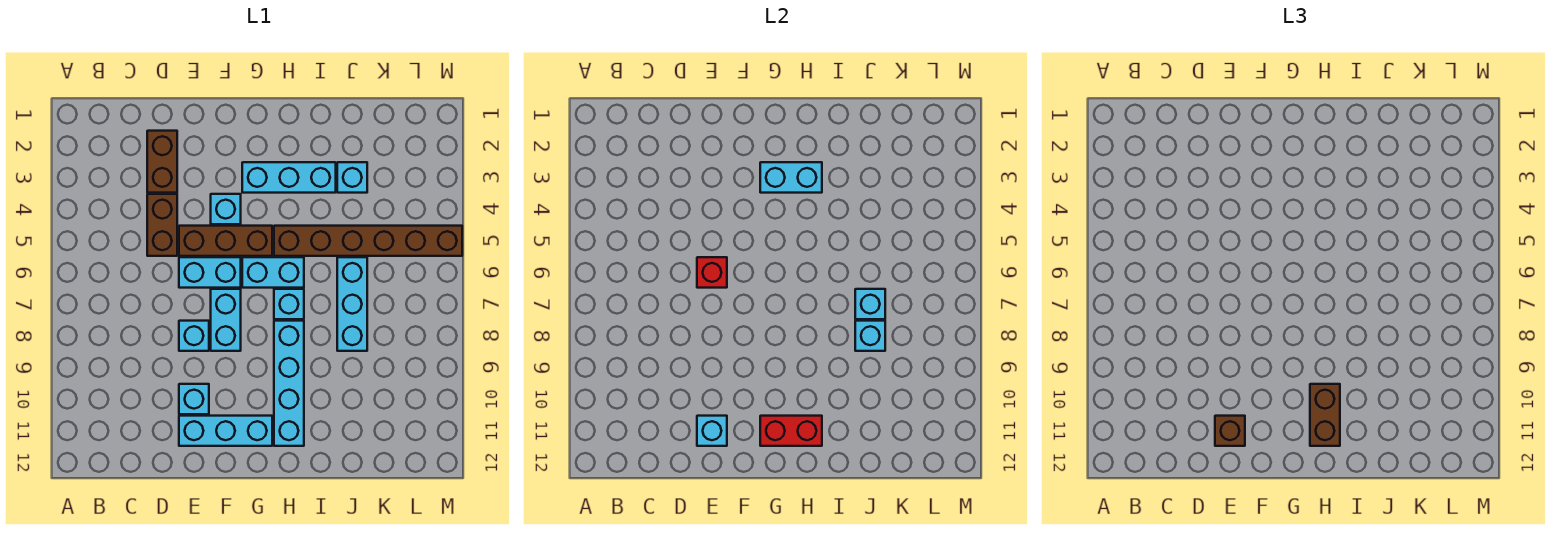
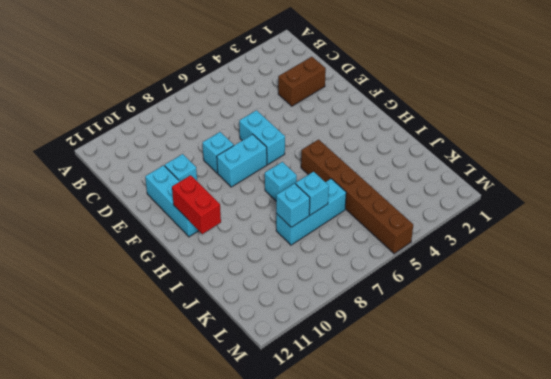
none -> brown 1x2 brick [147,194,177,256]
none -> brown 1x3 brick [179,226,272,256]
none -> cyan 1x1 brick [211,194,241,224]

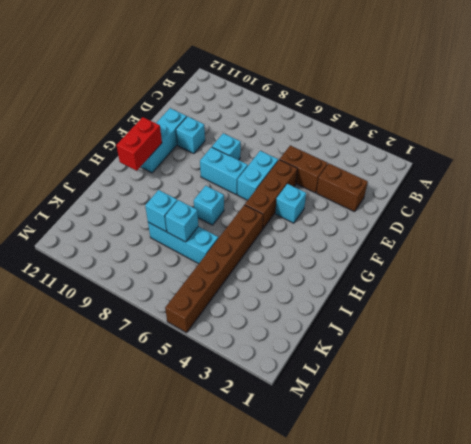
none -> cyan 1x3 brick [242,162,336,193]
none -> cyan 1x2 brick [242,257,304,288]
none -> cyan 1x4 brick [274,321,304,446]

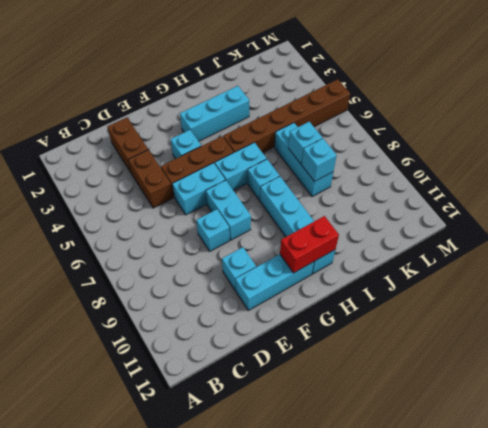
none -> cyan 1x1 brick [337,162,367,193]
none -> red 1x1 brick [697,257,727,288]
none -> cyan 1x1 brick [697,416,727,446]

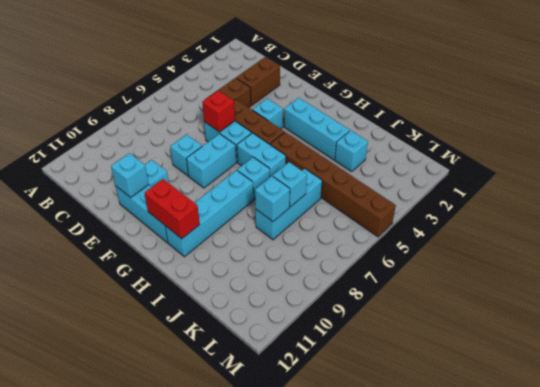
none -> cyan 1x2 brick [760,162,822,193]
none -> brown 1x1 brick [1215,416,1245,446]
none -> brown 1x2 brick [1310,384,1340,446]

